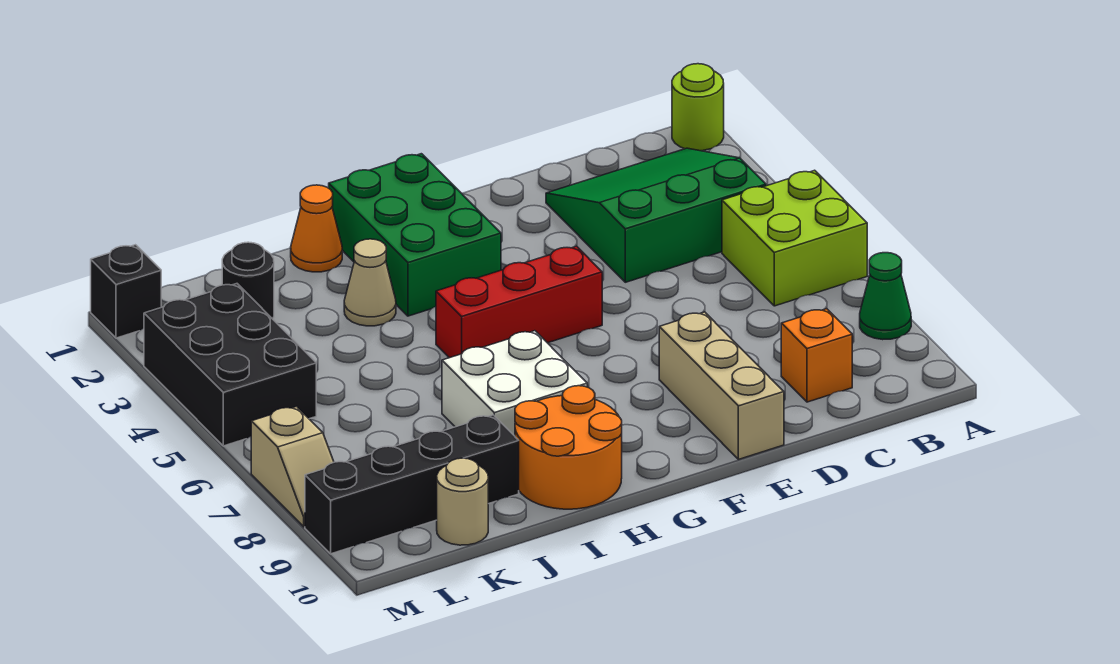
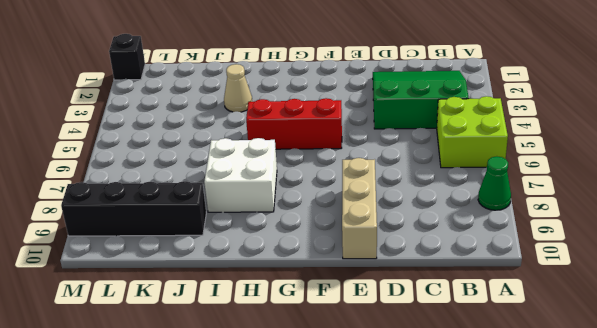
none -> lime 1x1 round brick [672,64,724,151]
none -> orange 1x1 brick [781,309,852,402]
none -> green 2x3 brick [329,154,501,316]

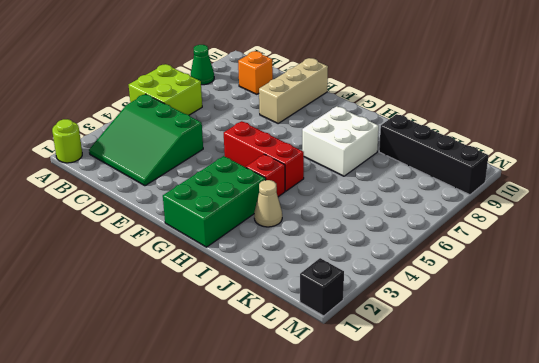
red 1x1 brick [246,154,285,197] -> none
none -> orange 2x2 round brick [515,386,622,509]
none -> orange 1x1 cone [291,185,342,272]
none -> black 1x1 round brick [222,242,274,319]

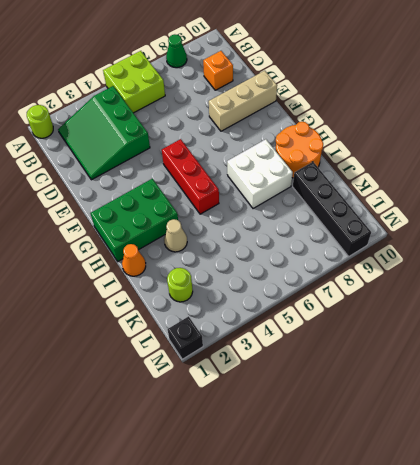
lime 1x1 round brick [167,268,193,302] -> black 1x1 round brick [222,242,274,319]
none -> tan 1x1 round brick [437,458,488,545]
none -> black 2x3 brick [144,284,316,446]
none -> tan 1x2 slope [251,406,334,527]

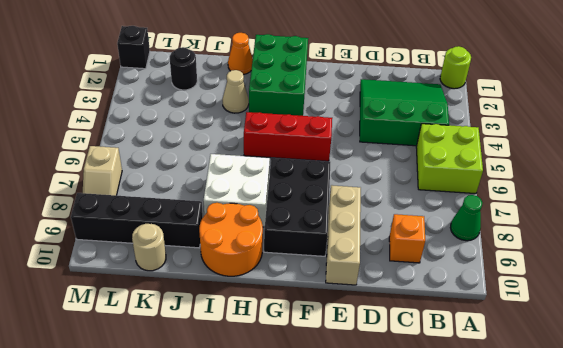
black 2x3 brick [264,158,330,256] -> black 2x3 brick moved to [144,284,316,446]

